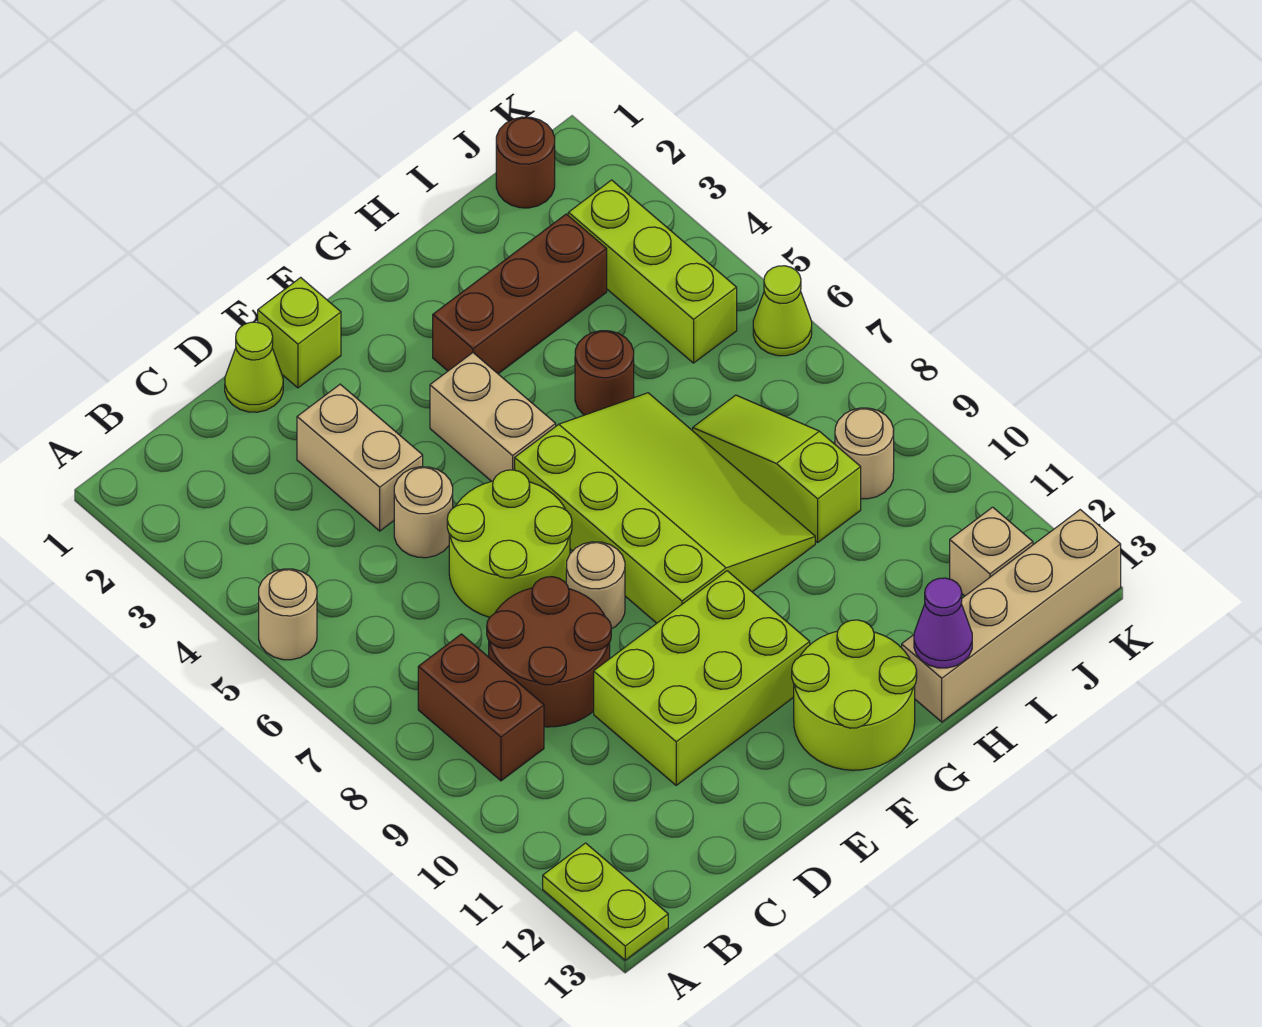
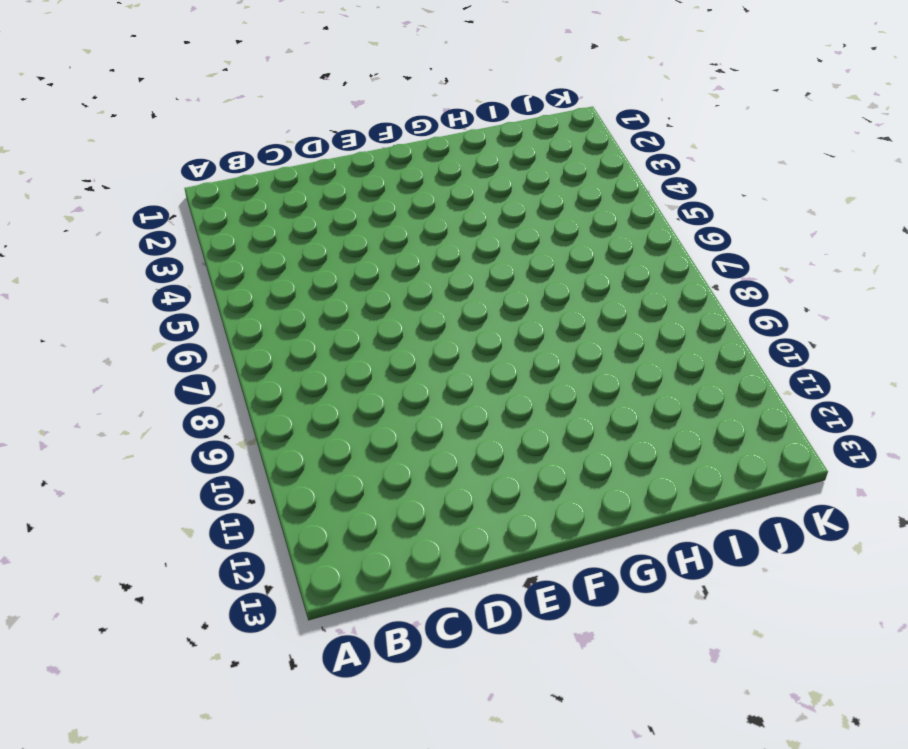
none -> tan 1x1 round brick [259,569,317,660]
none -> lime 1x2 plate [543,843,668,960]
none -> brown 1x2 brick [418,634,544,781]

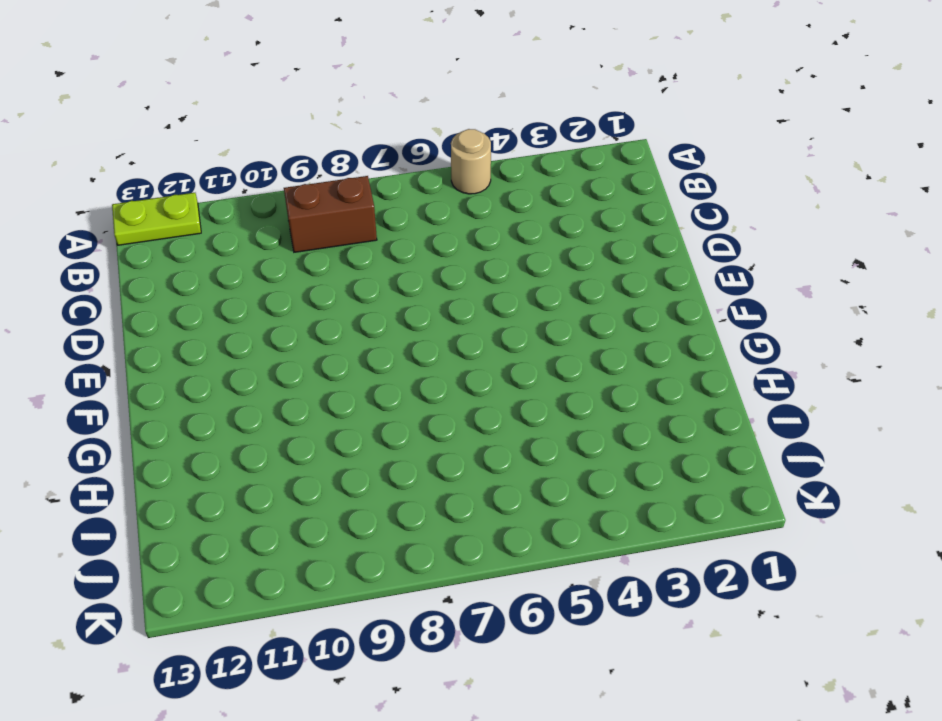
none -> brown 2x2 round brick [487,577,611,727]
none -> lime 1x1 cone [225,322,283,412]
none -> tan 1x2 brick [297,384,423,531]

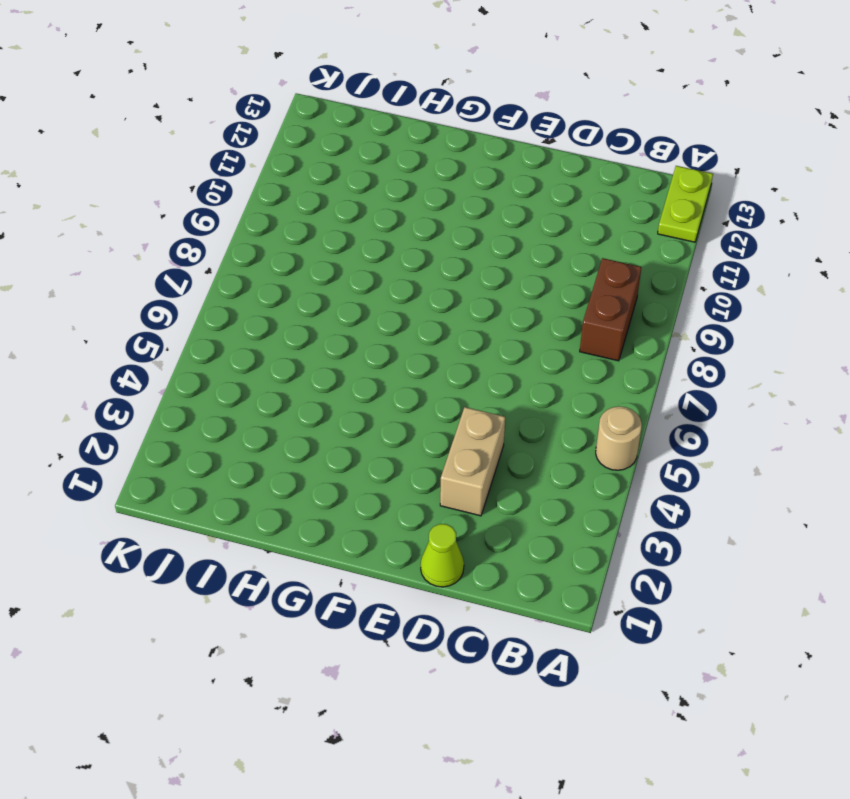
none -> brown 2x2 round brick [487,577,611,727]
none -> tan 1x1 round brick [394,467,453,558]
none -> lime 2x2 round brick [447,470,572,617]

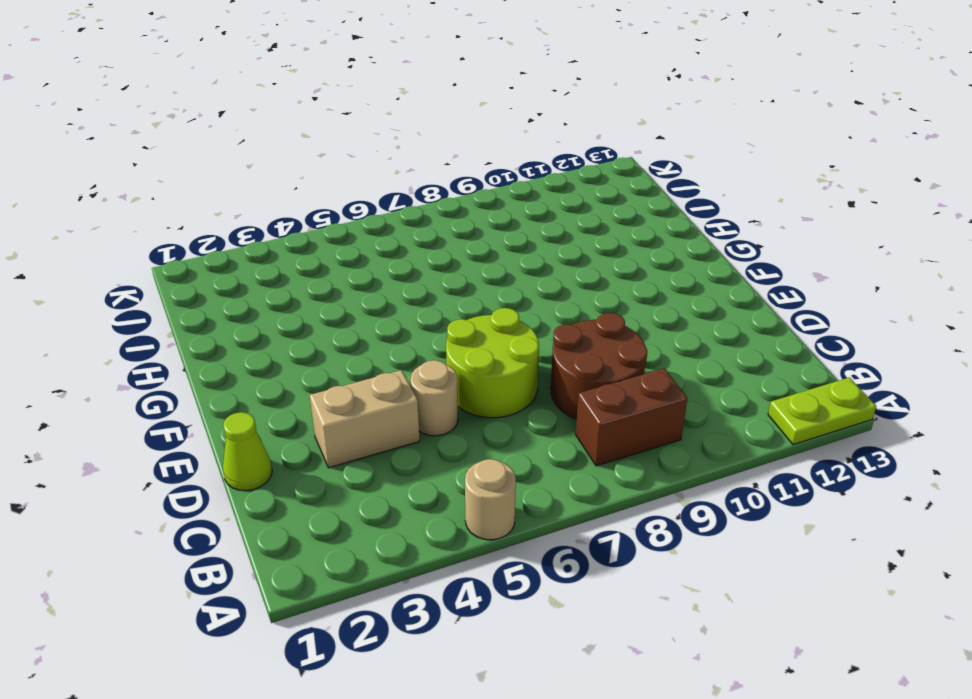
none -> lime 2x3 brick [594,571,810,785]
none -> lime 1x1 brick [258,277,341,388]
none -> tan 1x1 round brick [566,542,625,629]

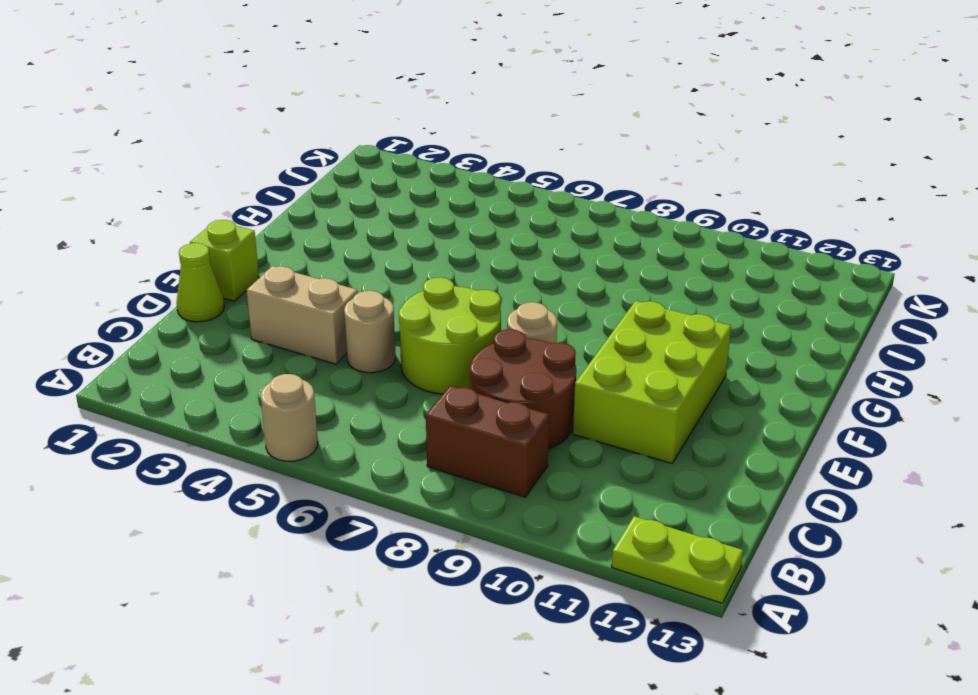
none -> tan 1x2 brick [430,353,556,481]
none -> lime 3x4 slope [515,393,815,623]
none -> lime 2x2 round brick [792,620,917,770]

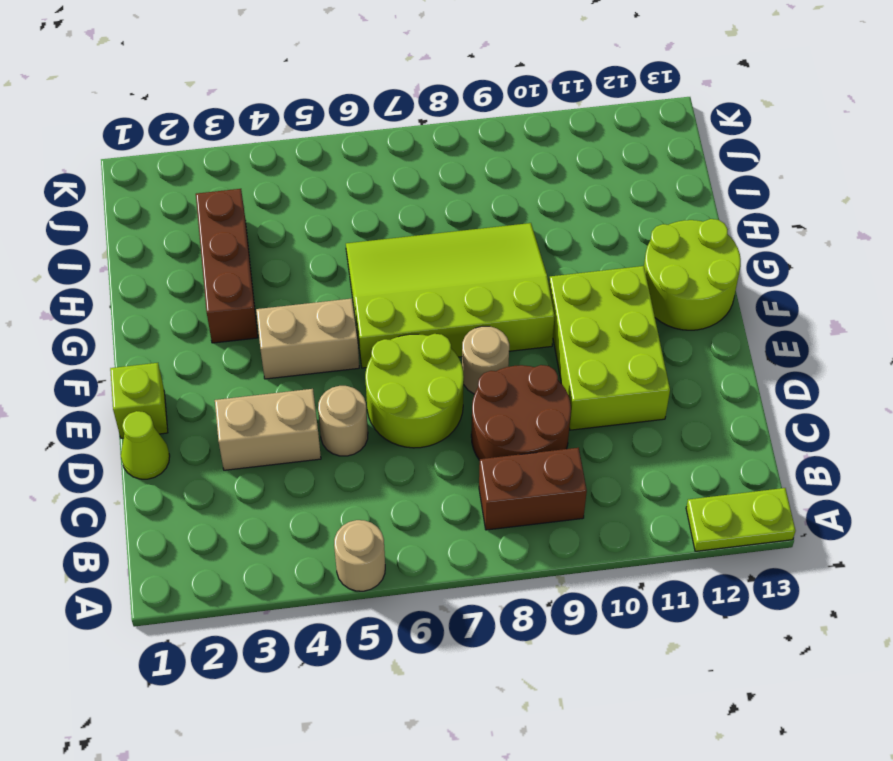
none -> brown 1x1 round brick [575,331,634,415]
none -> tan 1x4 brick [902,510,1121,722]
none -> lime 1x3 slope [693,395,861,542]

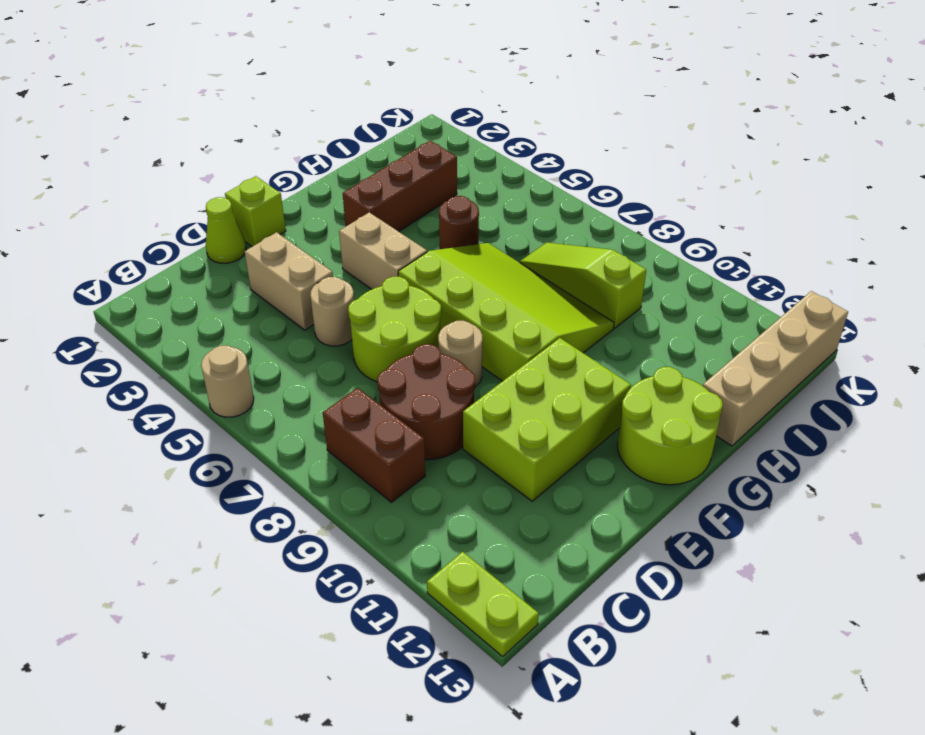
none -> brown 1x1 round brick [496,117,555,208]
none -> lime 1x3 brick [568,180,737,363]
none -> tan 1x1 round brick [835,408,894,499]

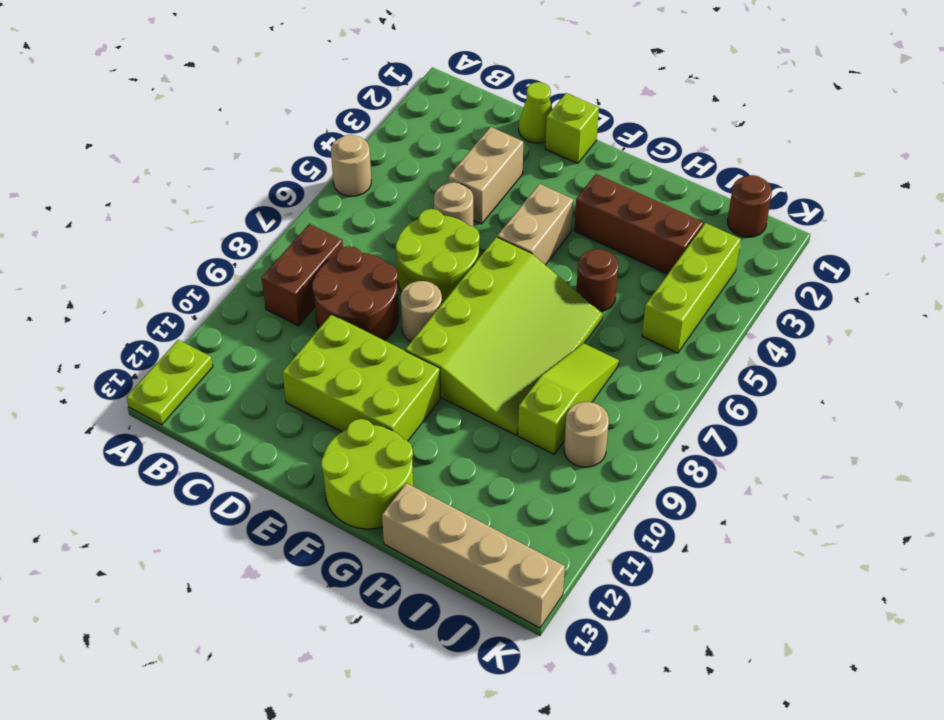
none -> tan 1x1 brick [950,507,1033,596]
none -> lime 1x1 cone [753,266,812,356]
none -> purple 1x1 cone [914,578,972,668]

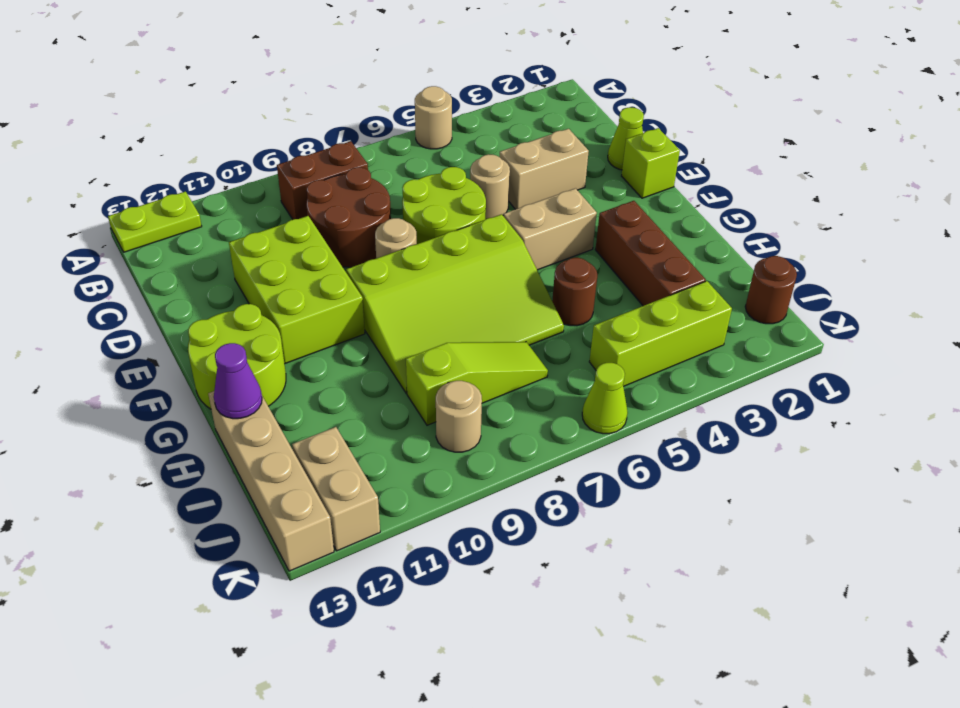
tan 1x2 brick [292,427,380,551] -> tan 1x1 brick [950,507,1033,596]

